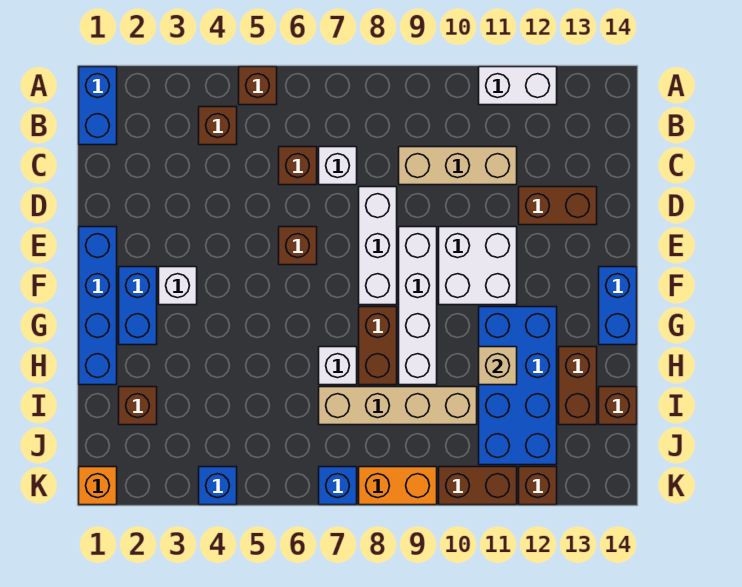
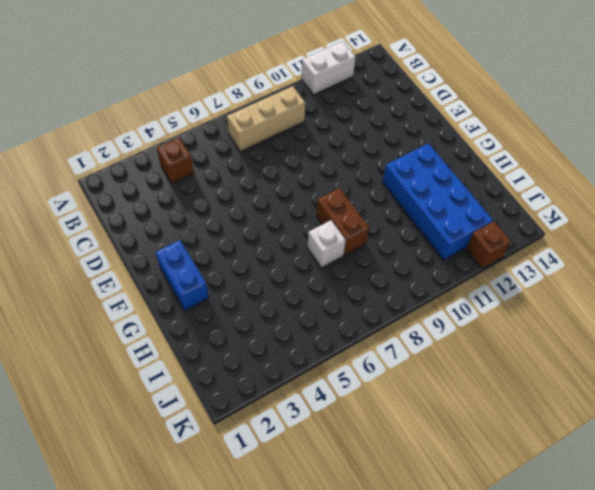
tan 1x3 brick [227,86,305,151] -> tan 1x3 brick moved to [399,147,517,185]
none -> blue 1x2 brick [79,67,117,145]
none -> brown 1x1 brick [239,67,277,105]
none -> brown 1x1 brick [279,147,317,185]
none -> white 1x1 brick [319,147,357,185]

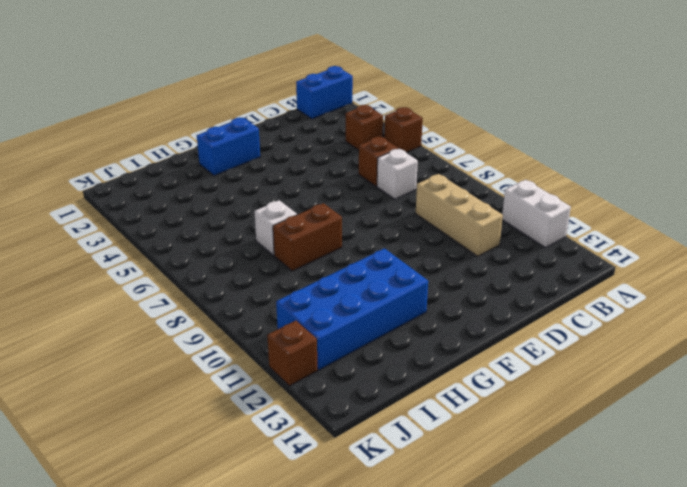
none -> white 1x3 brick [359,187,397,305]
none -> brown 1x2 brick [519,187,597,225]
none -> blue 1x4 brick [79,227,117,385]
none -> brown 1x1 brick [279,227,317,265]

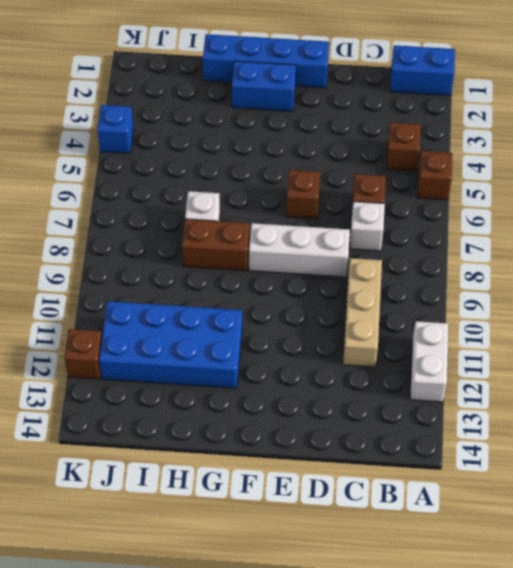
none -> brown 1x2 brick [519,187,597,225]
none -> white 1x4 brick [399,227,437,385]
none -> white 2x2 brick [439,227,517,305]
none -> white 1x1 brick [159,267,197,305]

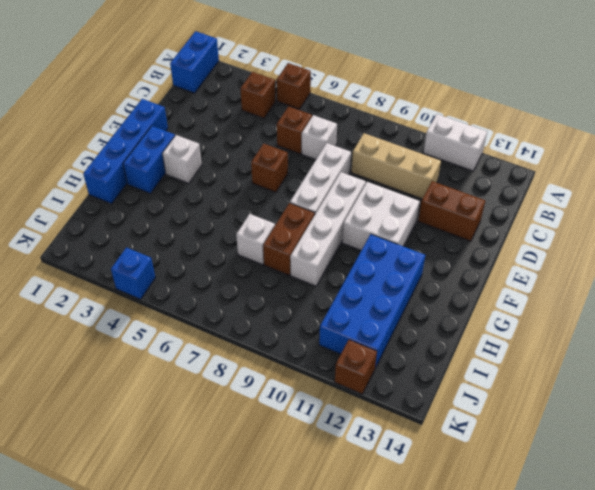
none -> blue 1x2 brick [599,267,637,345]
none -> brown 1x2 brick [559,347,597,425]
none -> brown 1x1 brick [119,387,157,425]
none -> tan 1x4 brick [319,387,477,425]

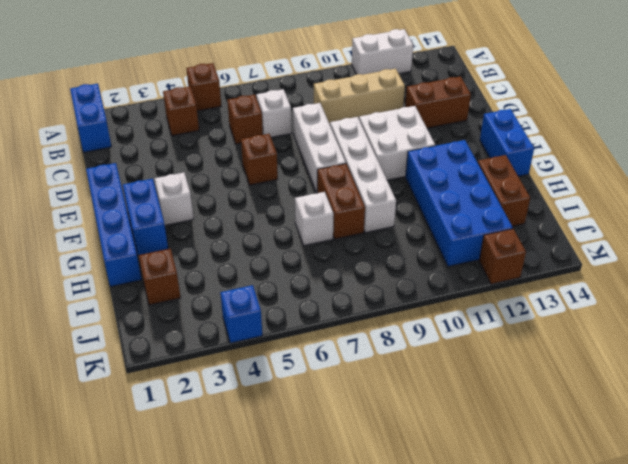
none -> tan 1x4 brick [319,387,477,425]
none -> brown 1x1 brick [599,387,637,425]
none -> orange 1x1 brick [79,467,117,505]
none -> blue 1x1 brick [319,467,357,505]

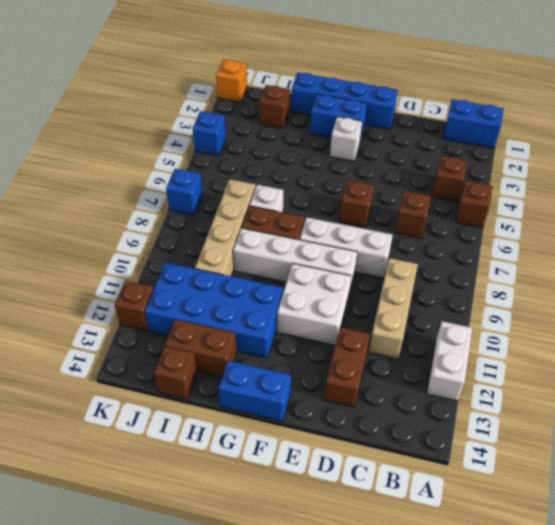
none -> white 1x1 brick [319,147,357,185]
none -> orange 1x2 brick [359,467,437,505]
none -> brown 1x2 brick [439,467,517,505]
none -> tan 1x1 brick [479,347,517,385]

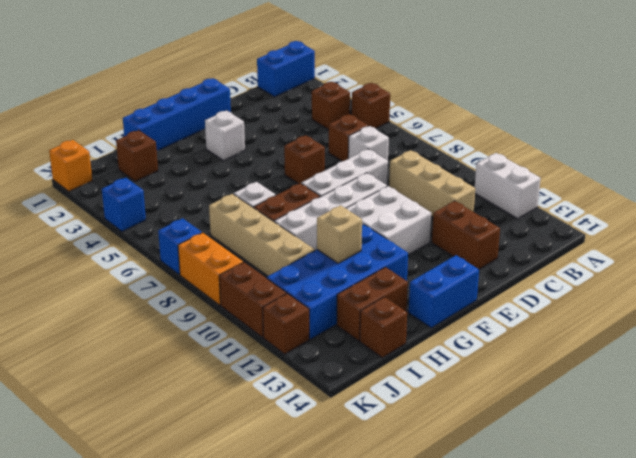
none -> blue 1x2 brick [119,267,157,345]

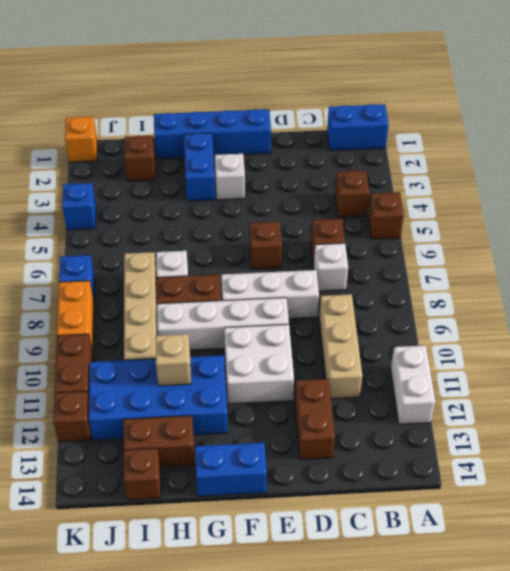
blue 1x2 brick [184,133,215,201] -> blue 1x2 brick turned to [119,267,157,345]

